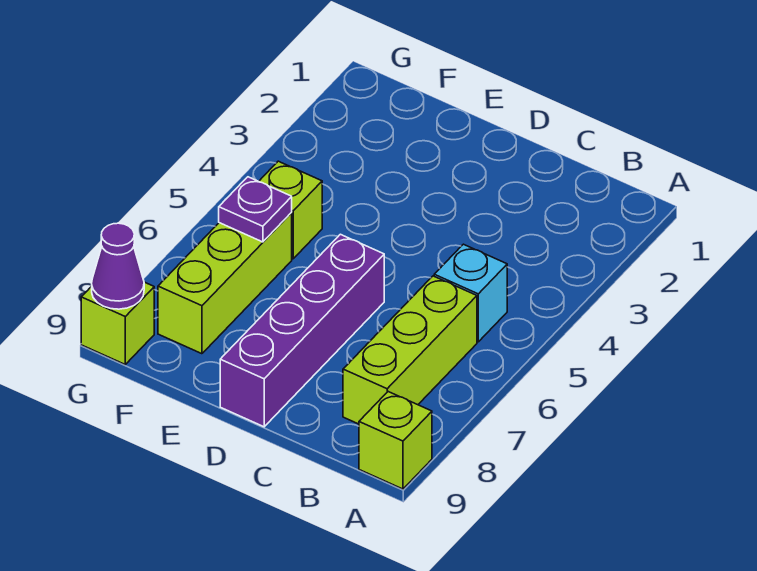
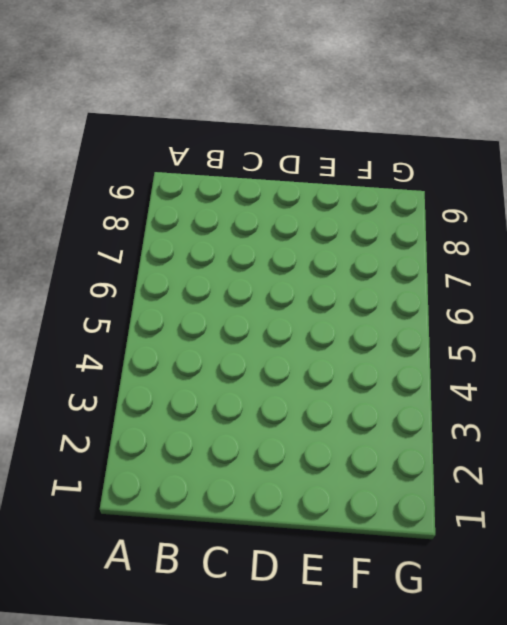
none -> lime 1x1 brick [359,392,432,489]
none -> cyan 1x1 brick [434,244,507,342]

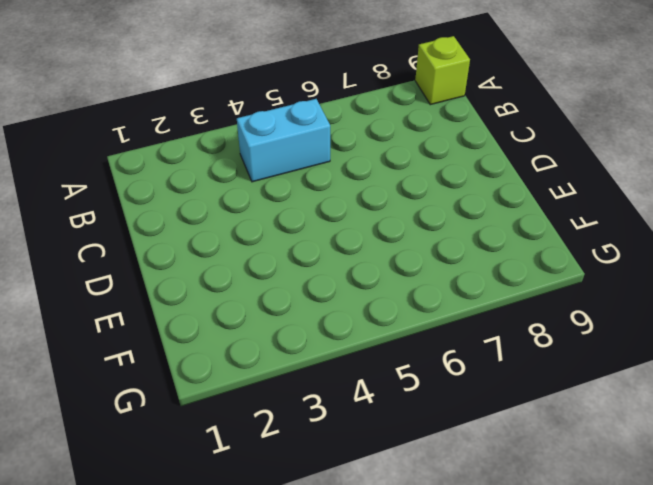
cyan 1x2 brick [237,99,330,182] -> cyan 1x1 brick [434,244,507,342]
none -> lime 1x3 brick [343,276,477,424]
none -> purple 1x4 brick [220,234,384,427]

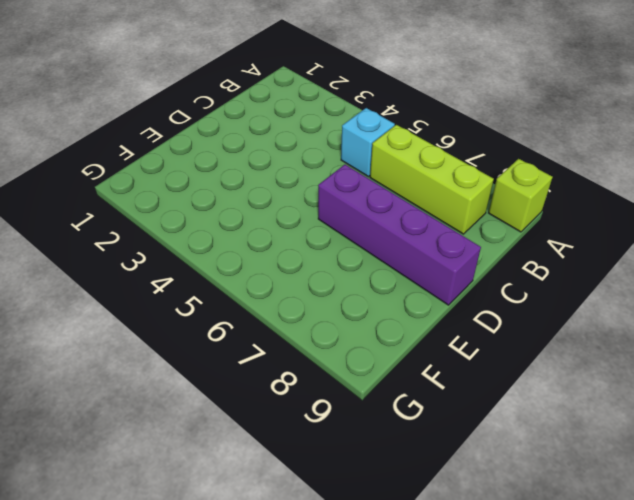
none -> lime 1x1 brick [259,161,322,259]
none -> lime 1x3 brick [158,212,292,354]

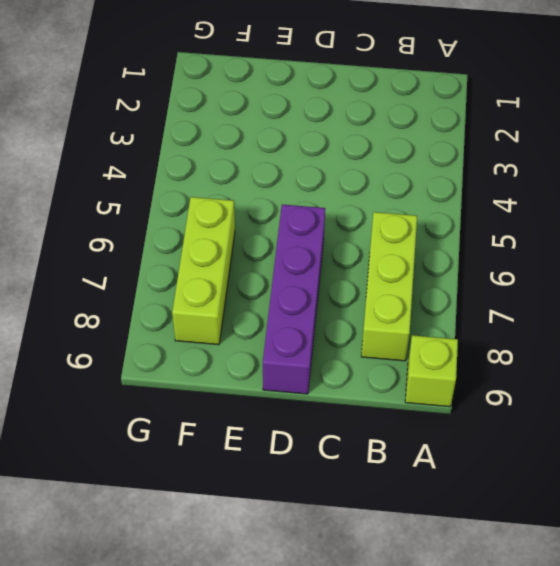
none -> cyan 1x1 brick [434,244,507,342]
none -> lime 1x1 brick [259,161,322,259]

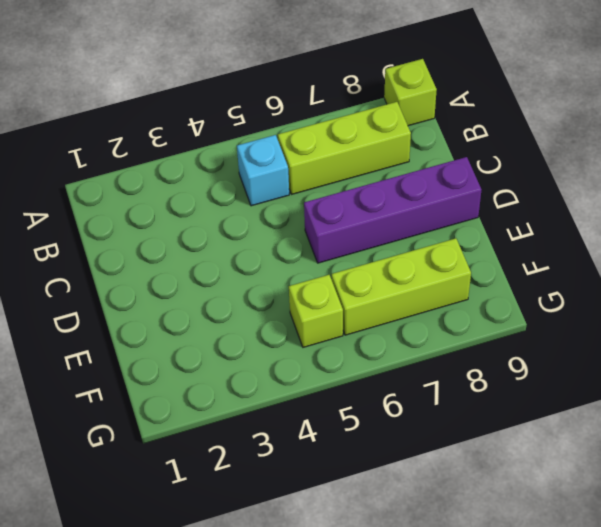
none -> lime 1x1 brick [81,282,154,364]
none -> purple 1x1 plate [219,177,292,242]

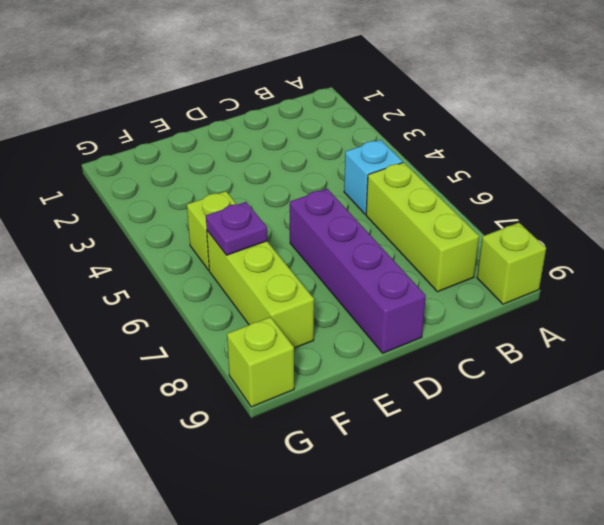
none -> purple 1x1 cone [92,223,144,309]

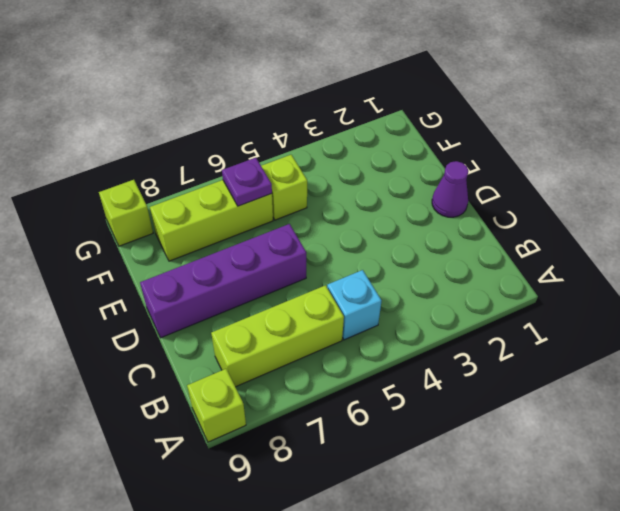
purple 1x1 cone [432,161,468,217] -> purple 1x1 cone moved to [92,223,144,309]

